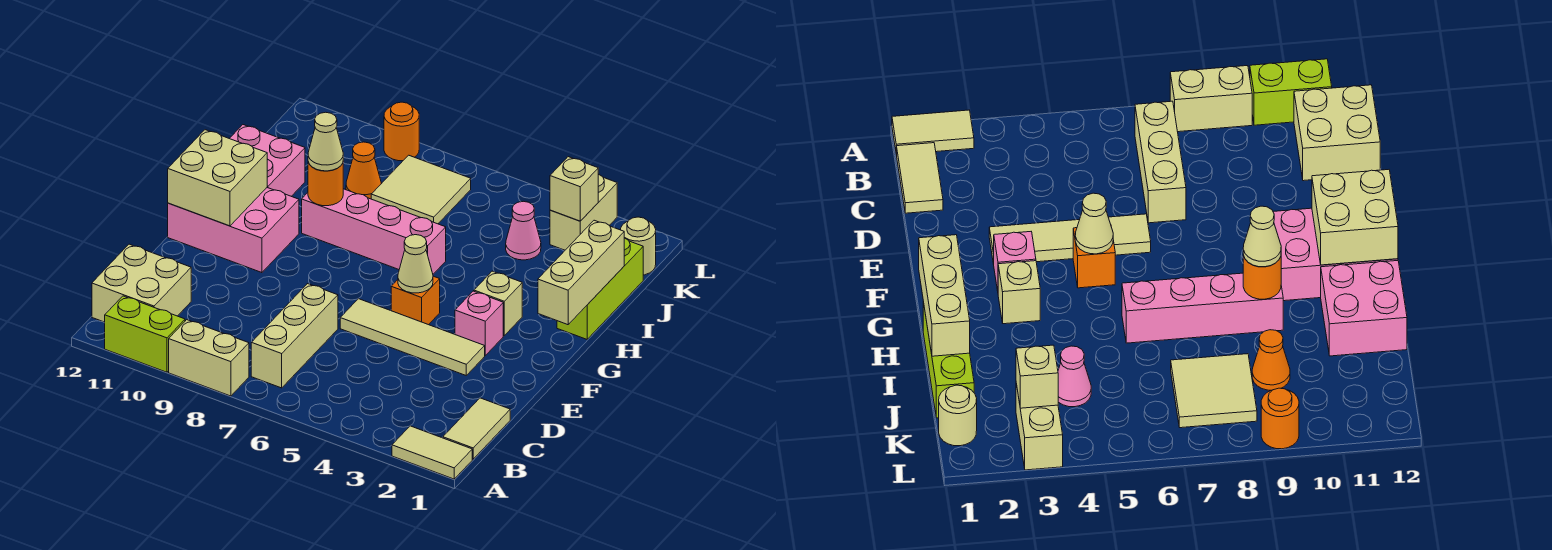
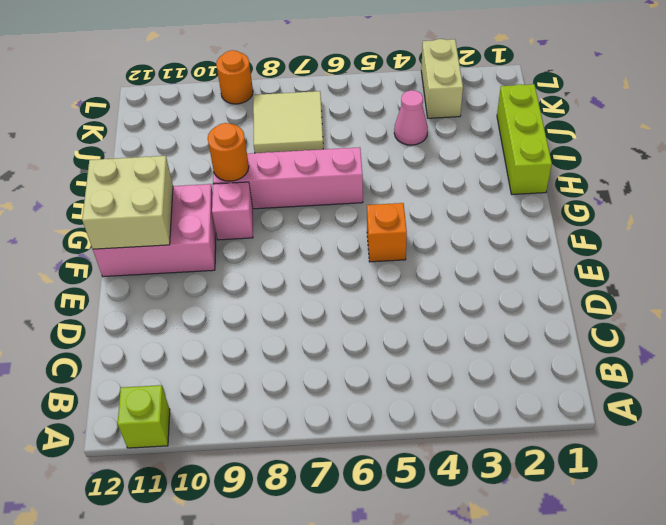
lime 1x1 brick [118,385,170,448] -> lime 1x2 brick [105,296,185,372]
pink 1x1 brick [212,182,253,240] -> pink 1x1 brick moved to [455,291,503,355]
none -> tan 1x2 tile [392,426,472,479]
none -> tan 1x2 brick [169,320,249,396]
none -> tan 1x2 tile [443,398,510,459]

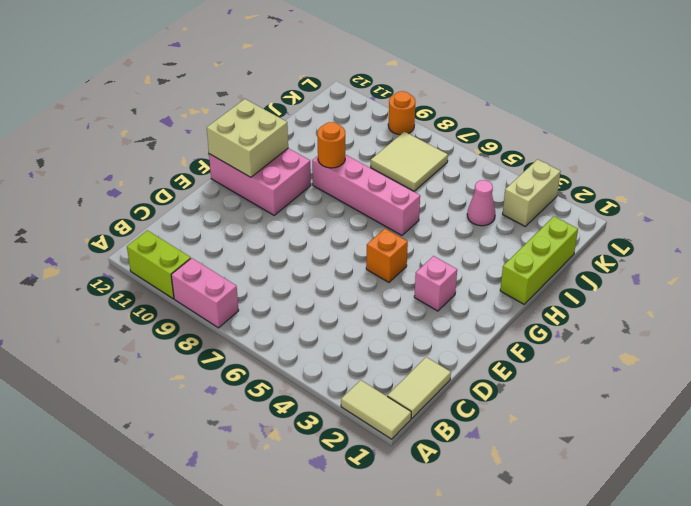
pink 1x2 brick [171,258,239,328] -> tan 1x2 brick [169,320,249,396]
none -> tan 1x3 brick [251,284,338,388]
none -> tan 2x2 brick [92,244,191,322]
none -> tan 1x4 tile [340,299,485,375]

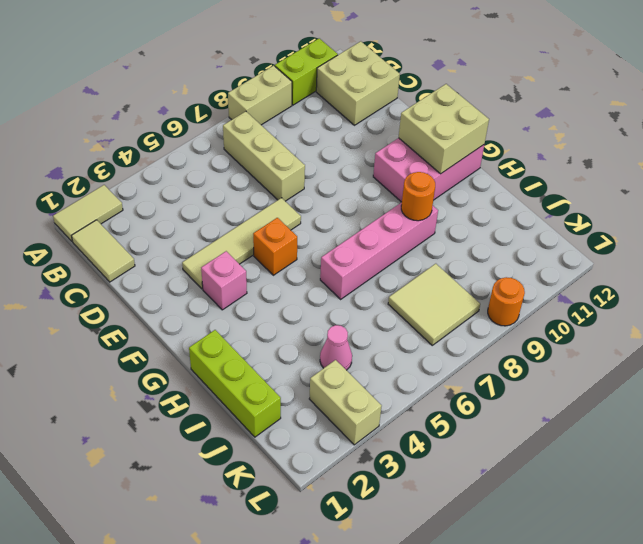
none -> tan 1x1 brick [474,271,522,336]
none -> pink 2x2 brick [229,125,305,196]
none -> orange 1x1 cone [346,142,381,199]

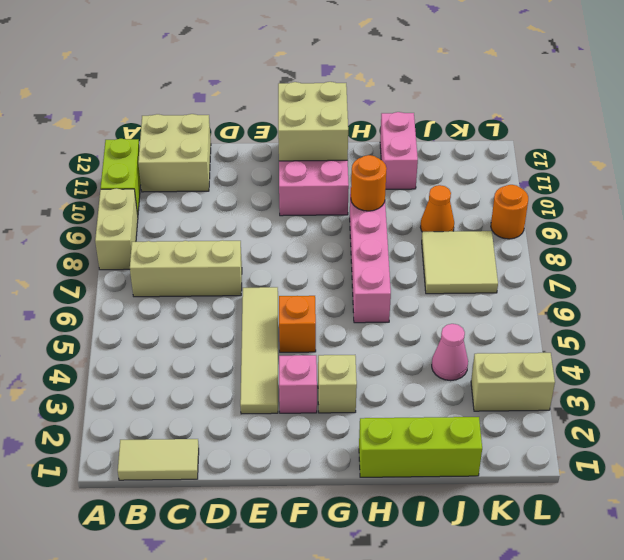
pink 1x2 brick [380,112,418,189] -> pink 2x2 brick [229,125,305,196]
none -> tan 1x2 tile [392,426,472,479]
none -> tan 1x1 round brick [621,217,656,275]
none -> tan 1x1 cone [398,235,433,293]

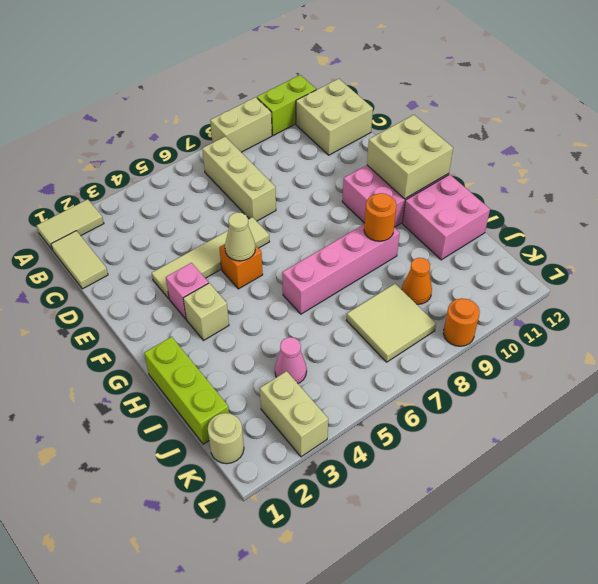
none -> tan 1x3 brick [538,220,624,325]
none -> tan 1x1 brick [550,157,598,221]
none -> tan 1x1 cone [308,112,343,171]

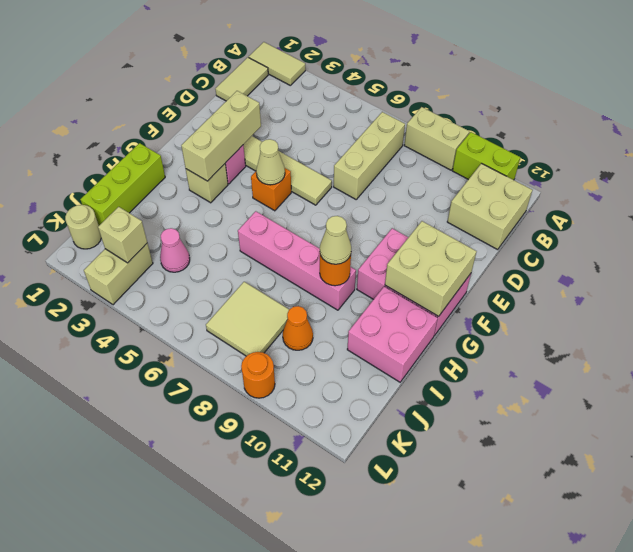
tan 1x3 brick [181,91,261,181] -> tan 1x3 brick moved to [538,220,624,325]

